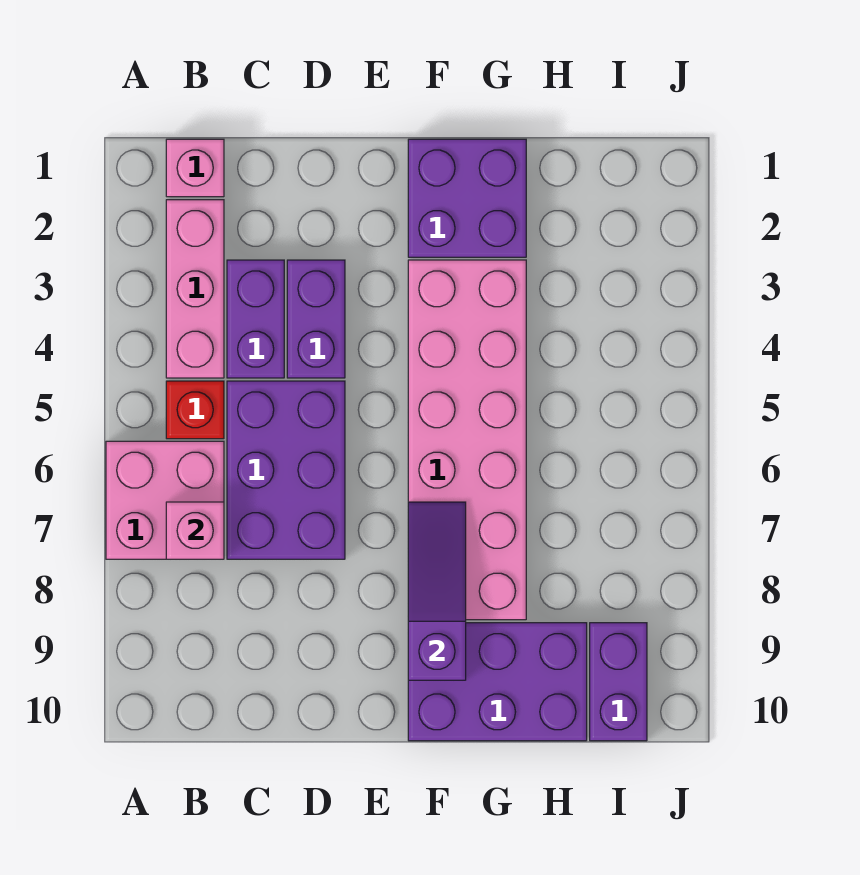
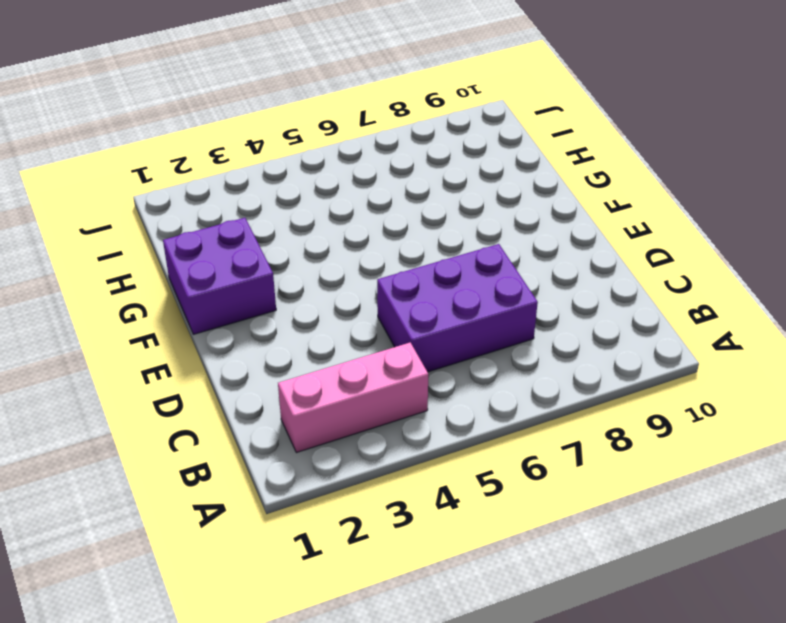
none -> pink 2x2 brick [106,441,224,559]
none -> pink 1x1 brick [166,139,224,197]
none -> red 1x1 brick [166,381,224,439]

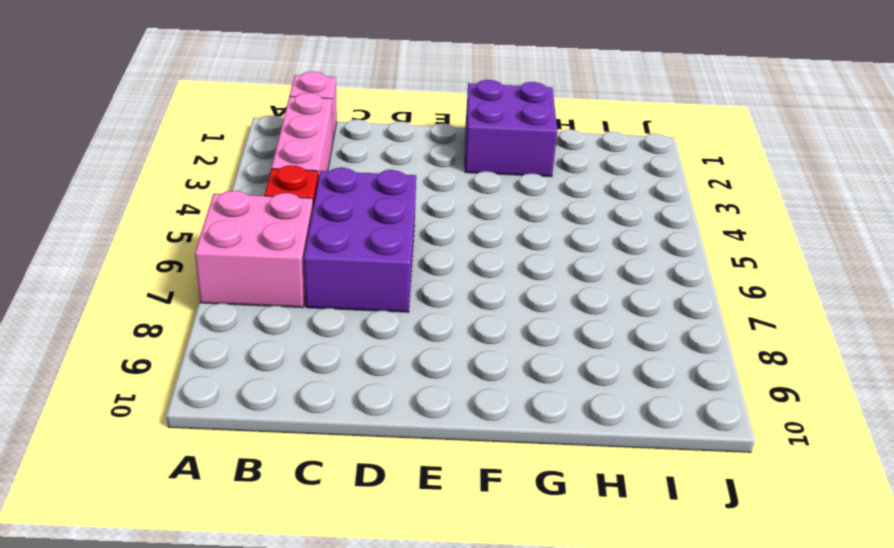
none -> purple 1x2 brick [227,260,284,378]
none -> purple 1x2 brick [287,260,345,378]
none -> pink 2x6 brick [408,260,526,620]

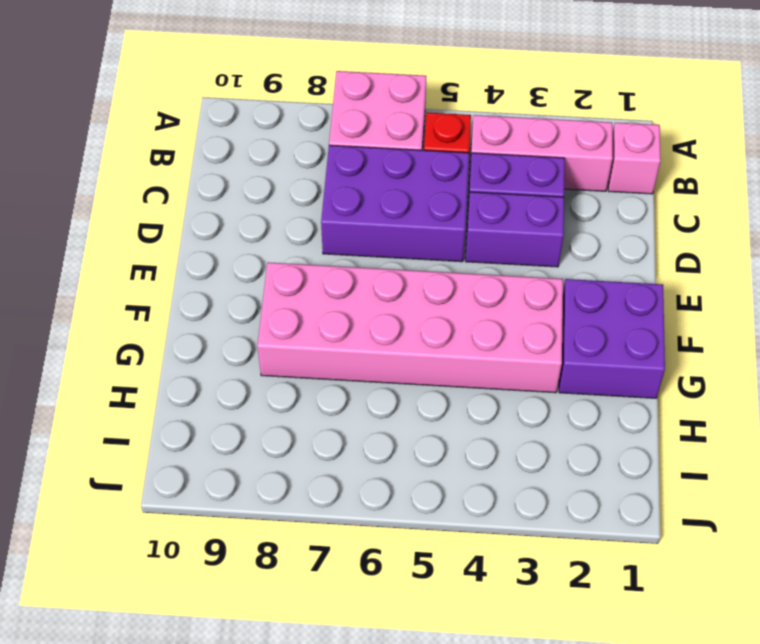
none -> purple 2x3 brick [408,623,587,741]
none -> purple 1x2 brick [590,623,647,741]
none -> pink 1x1 brick [166,502,224,559]

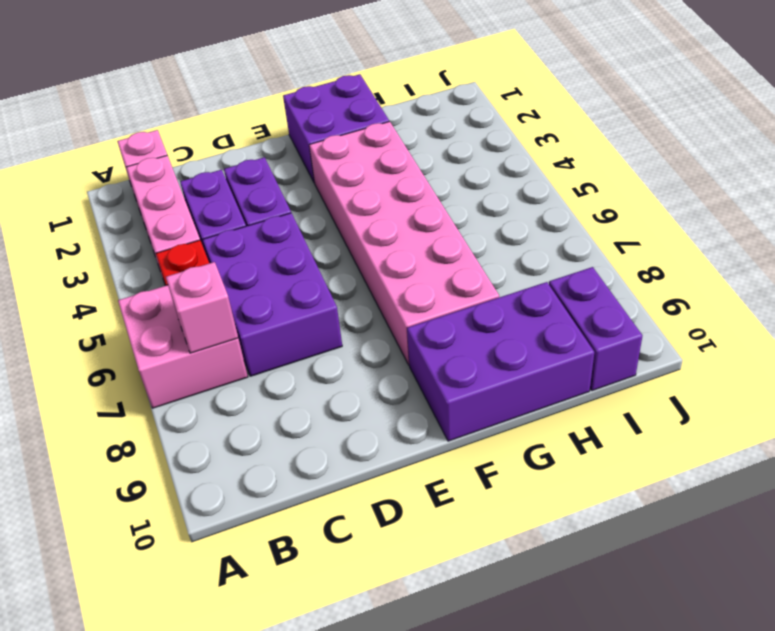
none -> purple 1x3 slope [408,502,466,680]

